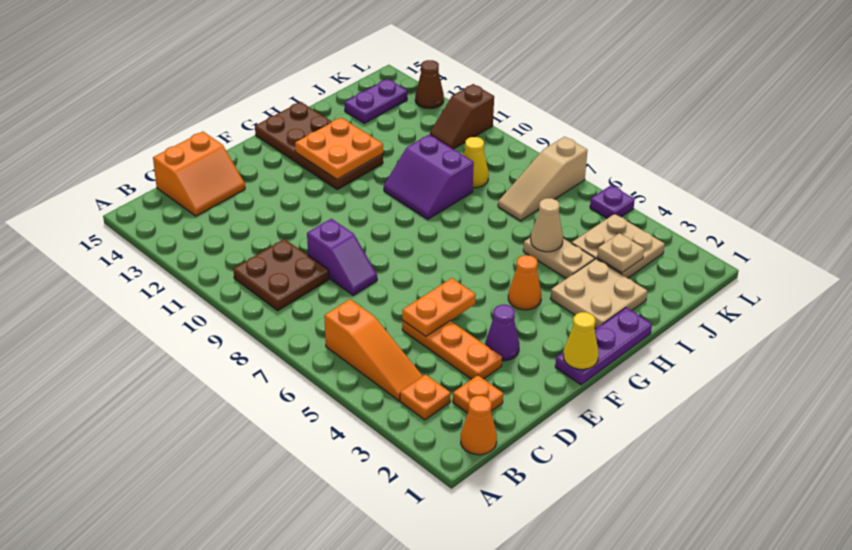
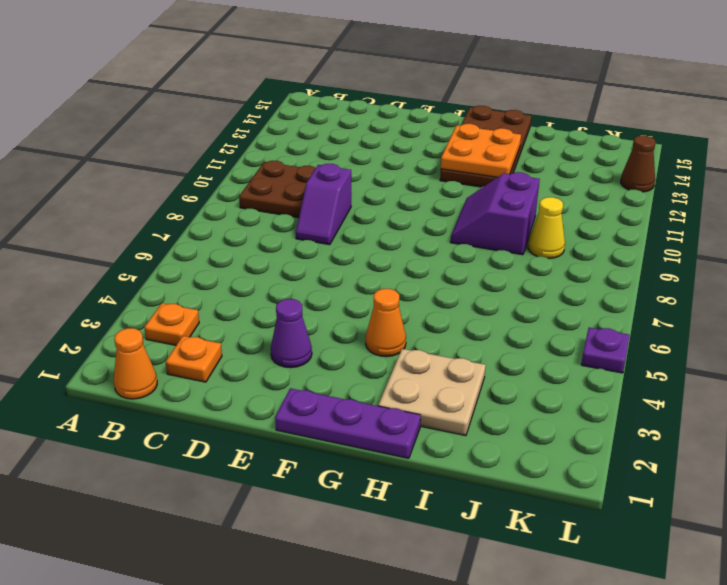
none -> orange 1x3 slope [324,299,422,401]
none -> orange 2x2 slope [153,132,245,216]
none -> orange 1x3 plate [402,320,502,379]

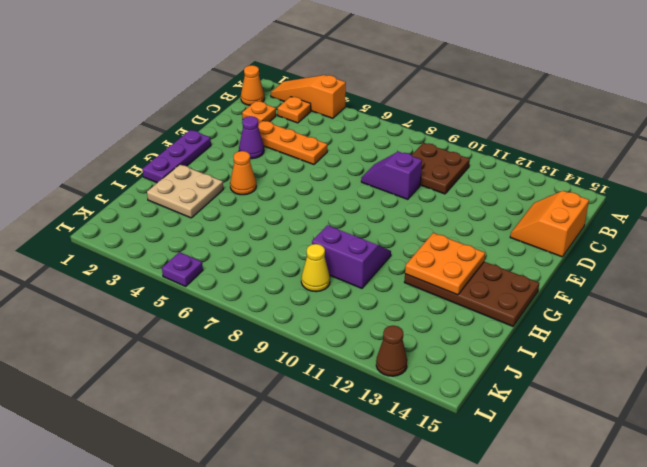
orange 1x3 slope [271,75,346,118] -> orange 1x3 slope moved to [324,299,422,401]
none -> tan 1x2 plate [523,237,595,279]
none -> tan 2x2 plate [572,214,665,278]
none -> tan 1x3 slope [498,137,587,221]

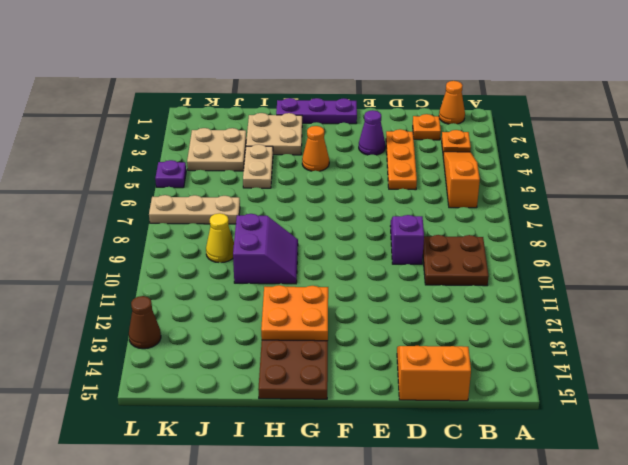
tan 1x3 plate [149,195,240,224] -> tan 1x3 slope [498,137,587,221]
none -> purple 1x2 plate [345,79,407,123]
none -> brown 1x2 slope [430,84,494,149]
none -> orange 1x2 plate [402,278,476,336]

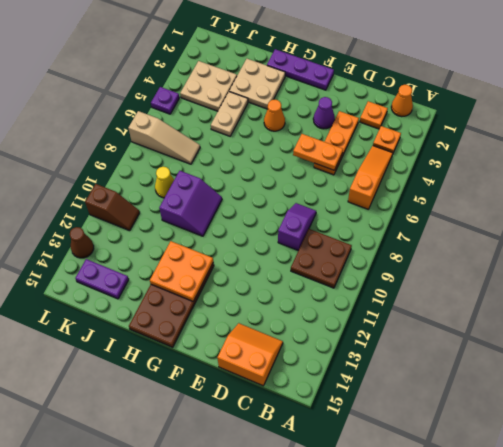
none -> yellow 1x1 cone [563,312,599,369]
none -> tan 1x1 cone [531,198,563,252]
none -> tan 1x1 plate [597,233,644,273]

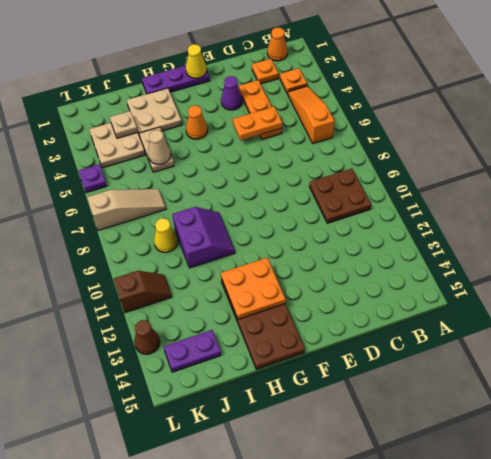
none -> orange 2x2 slope [153,132,245,216]
none -> purple 1x2 slope [307,219,377,295]

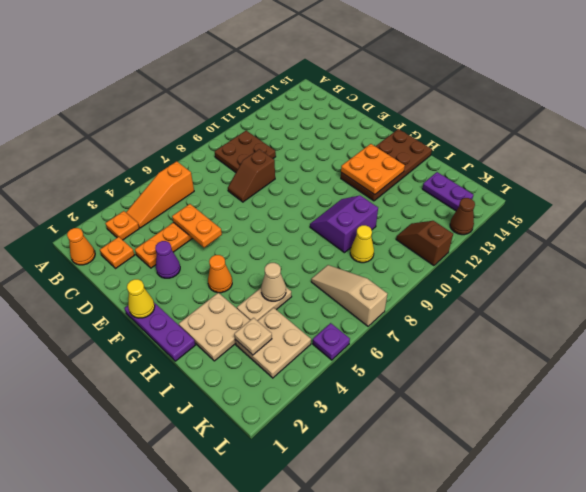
brown 1x2 slope [228,149,275,202] -> purple 1x2 slope [307,219,377,295]
none -> orange 2x2 slope [153,132,245,216]

